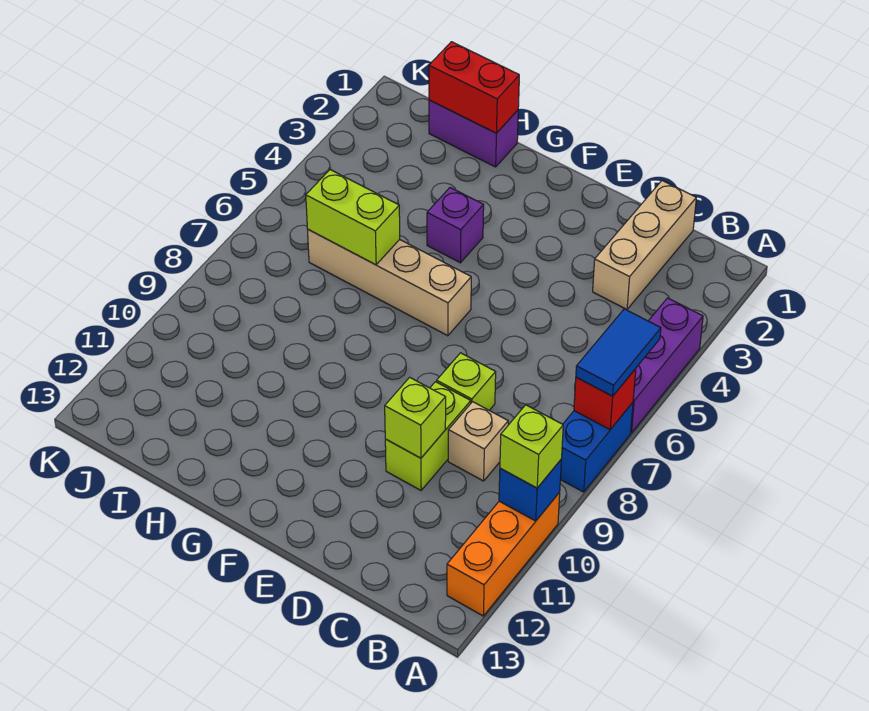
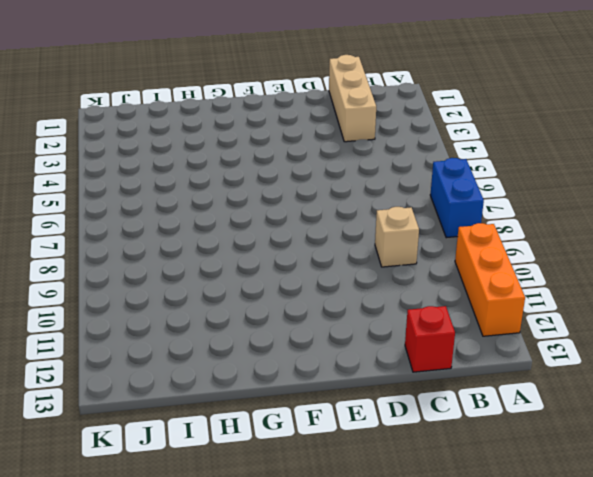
red 1x1 brick [405,306,455,372] -> red 1x1 brick moved to [574,369,636,429]
none -> purple 1x3 brick [631,298,703,433]
none -> lime 1x1 brick [437,353,496,410]
none -> lime 1x2 brick [385,382,471,490]

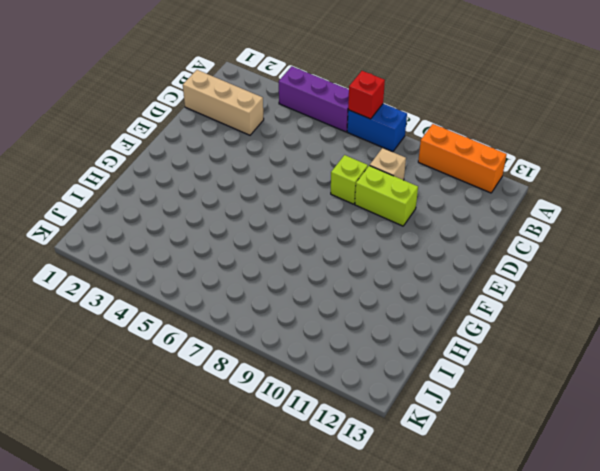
none -> tan 1x4 brick [308,230,471,336]
none -> purple 1x1 brick [427,188,484,263]
none -> purple 1x2 brick [429,100,518,167]

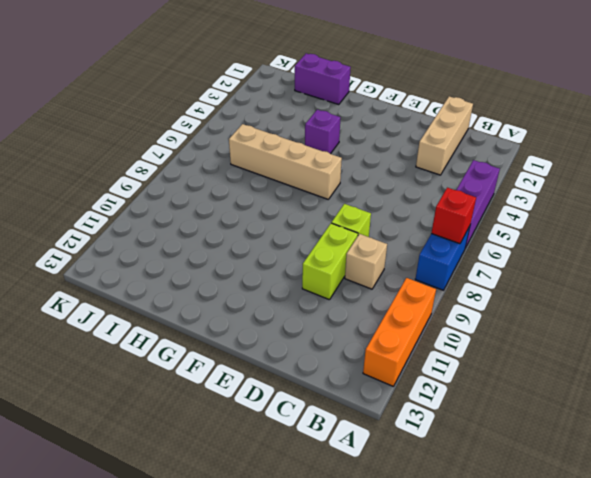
none -> blue 1x1 brick [499,459,562,521]
none -> lime 1x1 brick [385,377,446,458]
none -> red 1x2 brick [429,42,519,133]

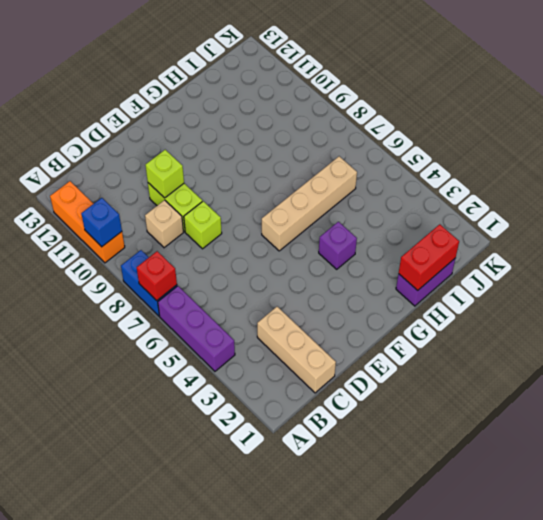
none -> lime 1x2 brick [306,170,400,265]
none -> blue 1x2 tile [576,309,661,396]
none -> lime 1x1 brick [500,405,563,488]

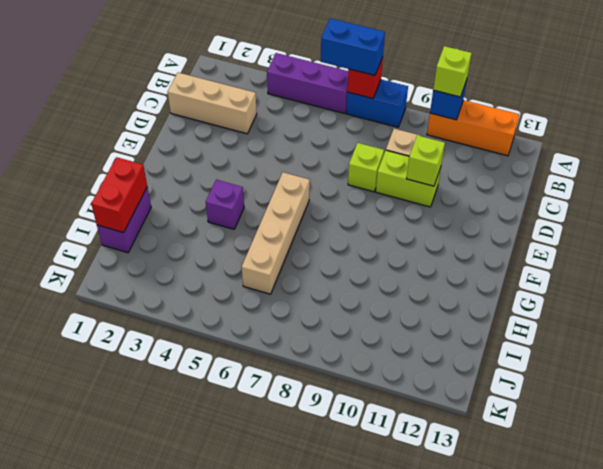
blue 1x2 brick [321,18,385,75] -> blue 1x2 tile [576,309,661,396]
none -> lime 1x2 brick [306,170,400,265]

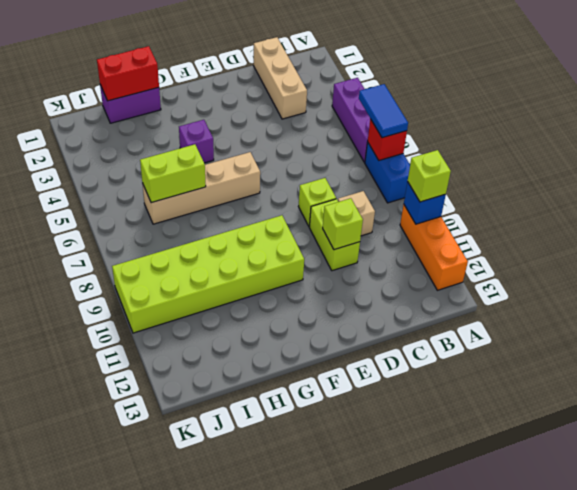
lime 2x6 brick [112,215,304,333] -> none

